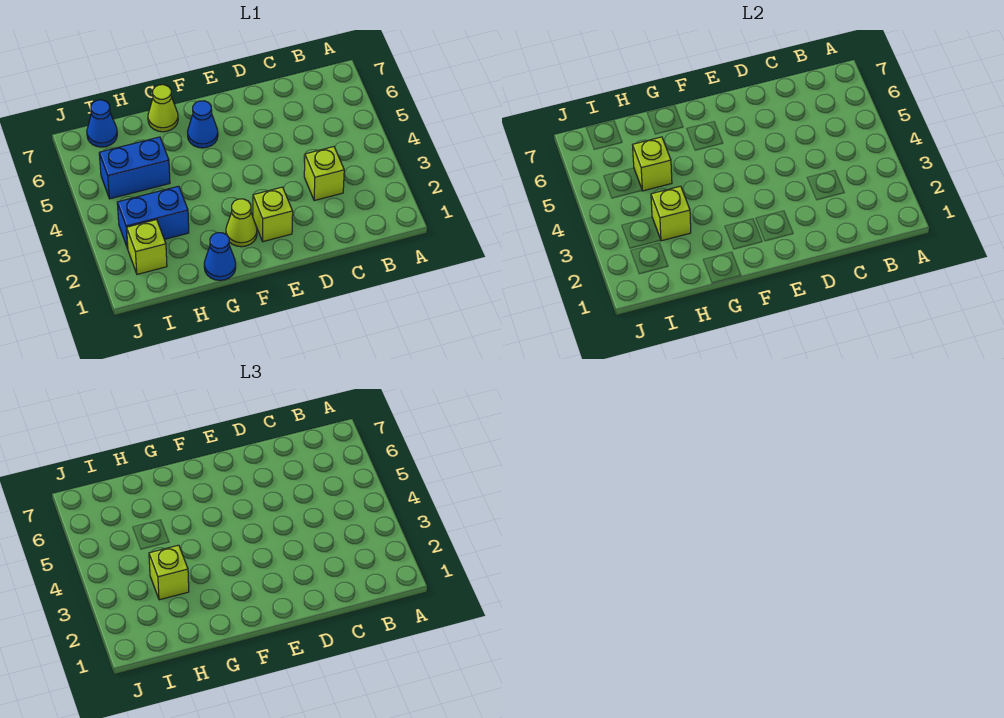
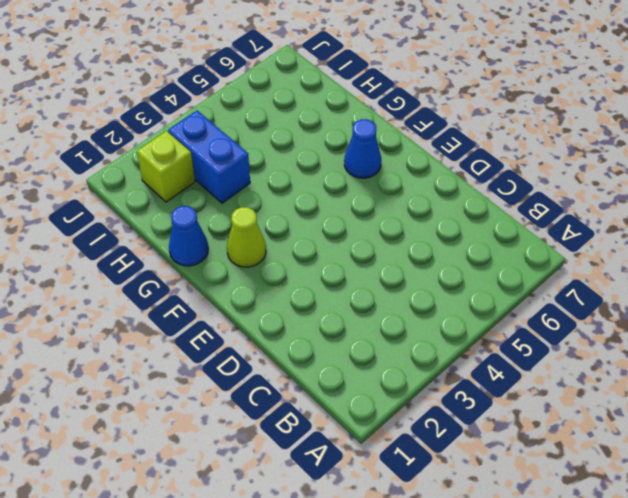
none -> lime 1x1 brick [304,147,344,201]
none -> lime 1x1 brick [253,187,293,242]
none -> lime 1x1 cone [148,85,178,132]

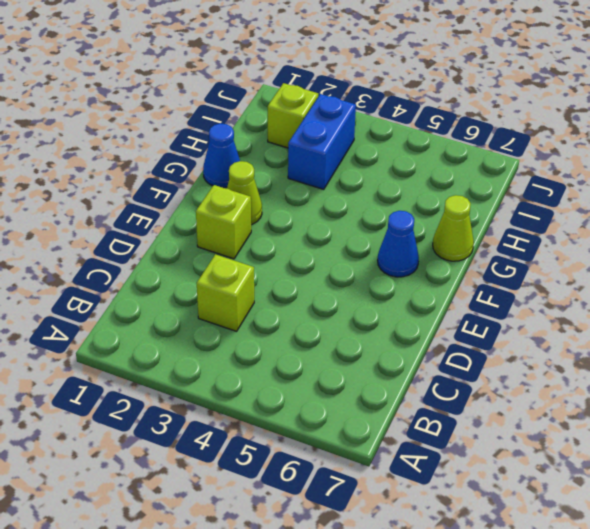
none -> blue 1x2 brick [99,137,170,199]
none -> blue 1x1 cone [87,100,117,147]
none -> lime 1x1 brick [651,186,691,241]

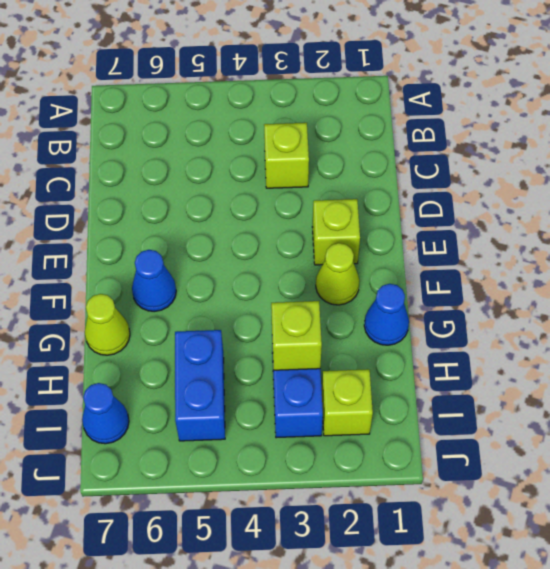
none -> lime 1x1 brick [633,137,672,191]
none -> lime 1x1 brick [149,545,189,600]

